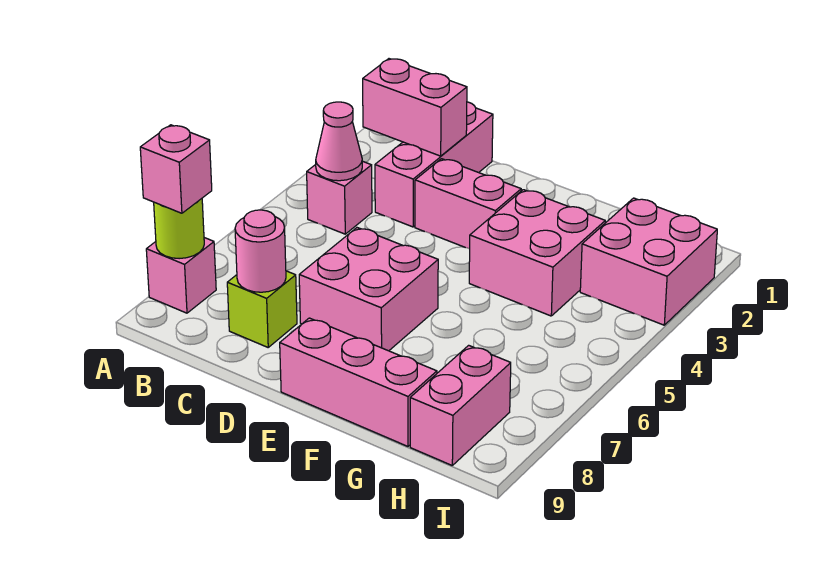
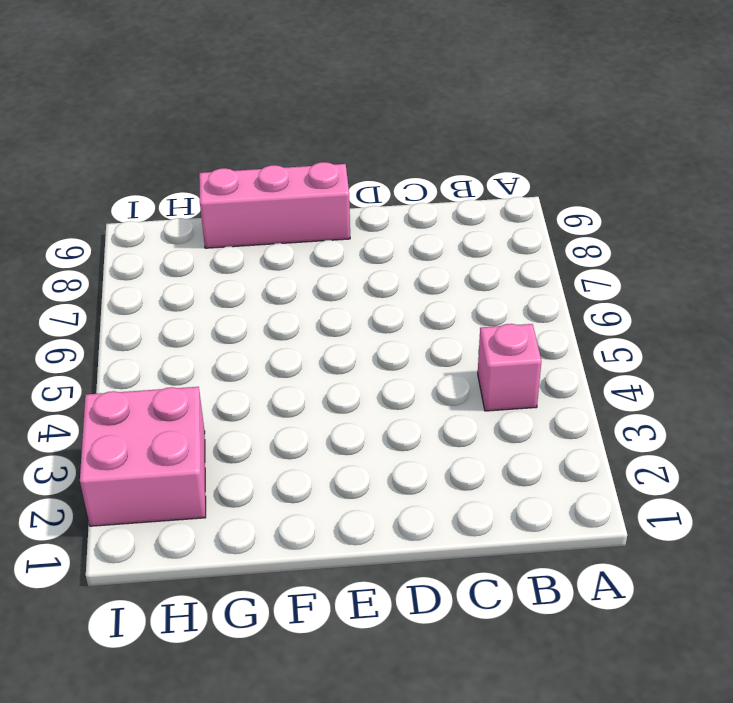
none -> pink 1x1 brick [146,238,216,313]
none -> pink 1x3 brick [375,102,493,227]
none -> lime 1x1 brick [227,271,297,347]

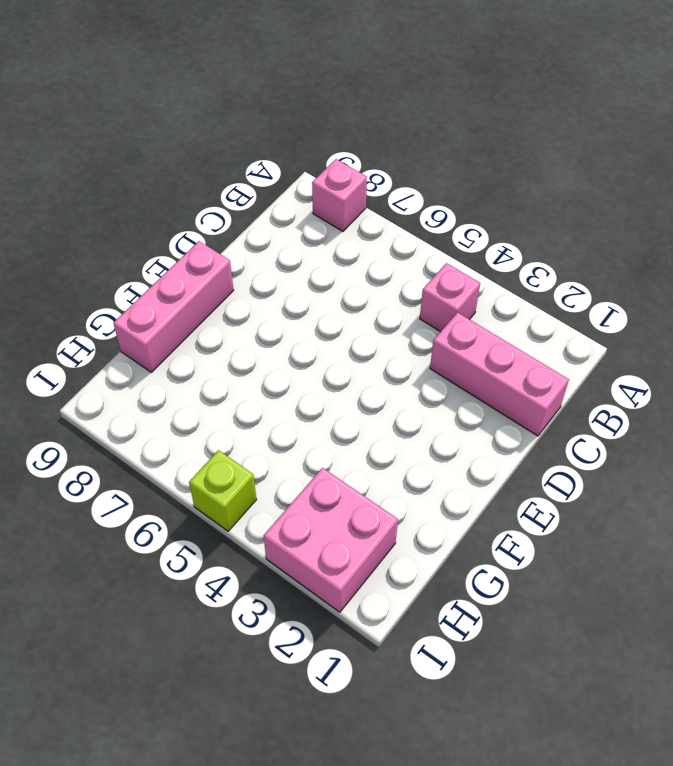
lime 1x1 brick [189,450,256,531] -> lime 1x1 brick moved to [227,271,297,347]
none -> pink 1x2 brick [415,159,521,249]
none -> pink 2x2 brick [299,228,438,351]
none -> pink 2x2 brick [469,190,605,316]

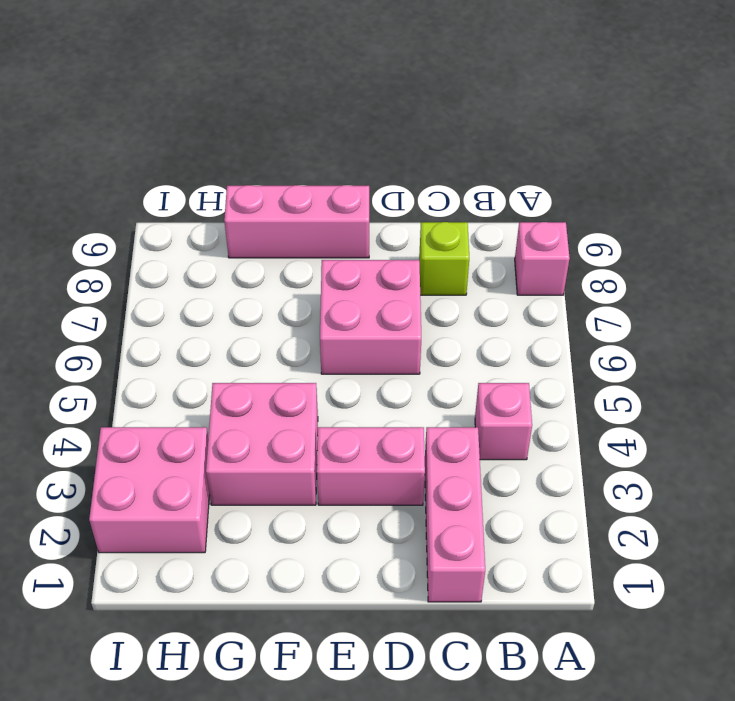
none -> pink 1x2 brick [410,345,511,465]
none -> lime 1x1 round brick [154,199,204,259]
none -> pink 1x2 brick [363,59,467,156]

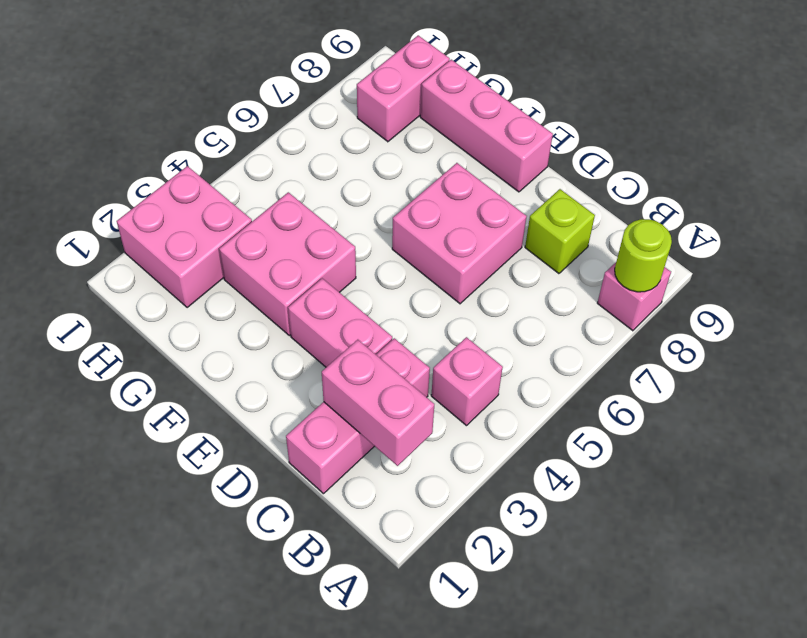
none -> pink 1x1 cone [316,102,362,181]
none -> pink 1x1 round brick [235,210,286,292]
none -> pink 1x1 brick [140,125,212,213]

